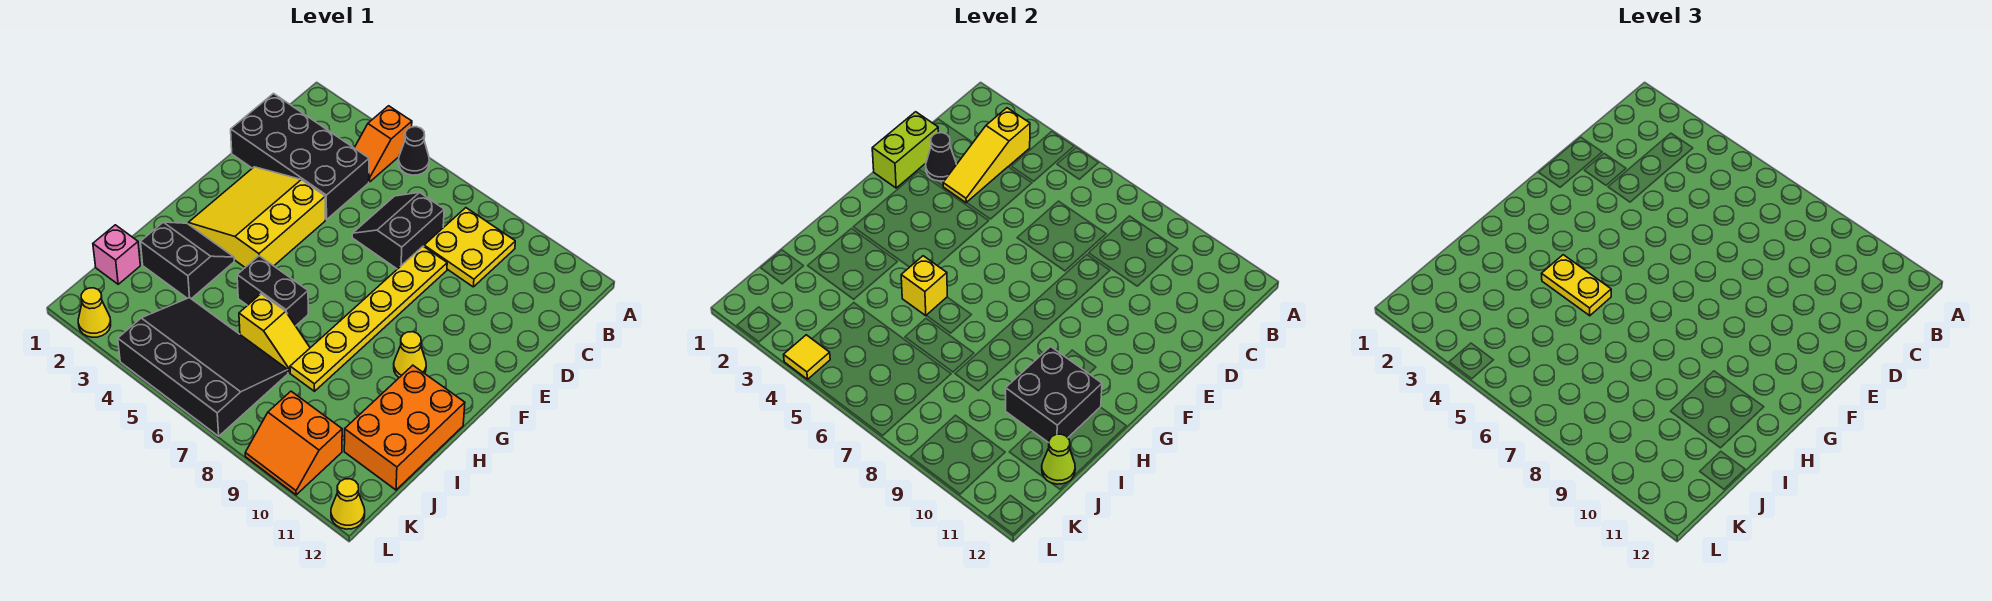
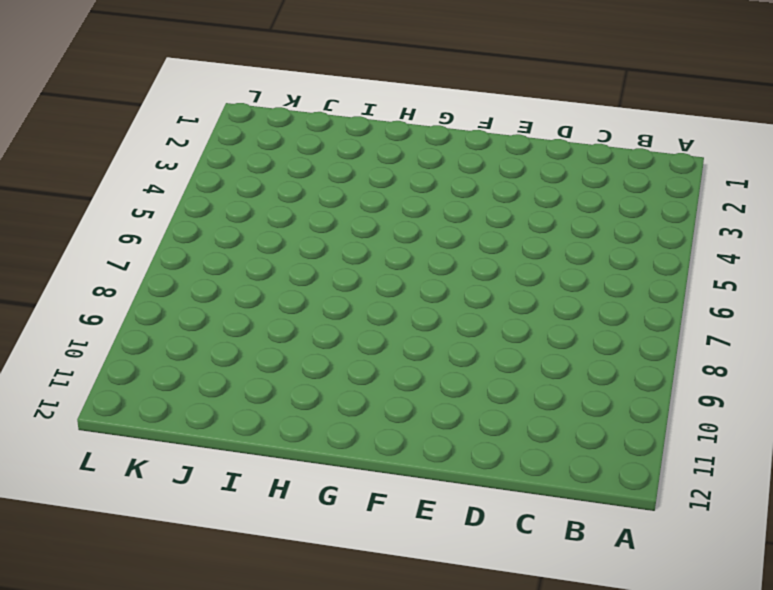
none -> orange 1x2 slope [355,106,412,182]
none -> black 1x1 cone [399,127,429,175]
none -> yellow 2x2 plate [424,208,515,287]

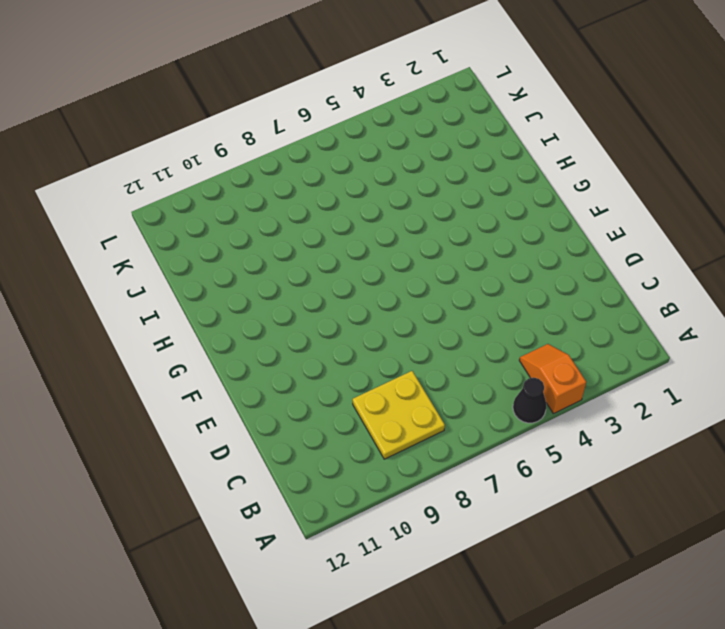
none -> black 2x4 brick [231,94,369,220]
none -> black 2x2 slope [352,193,444,269]
none -> yellow 1x6 plate [290,246,447,391]

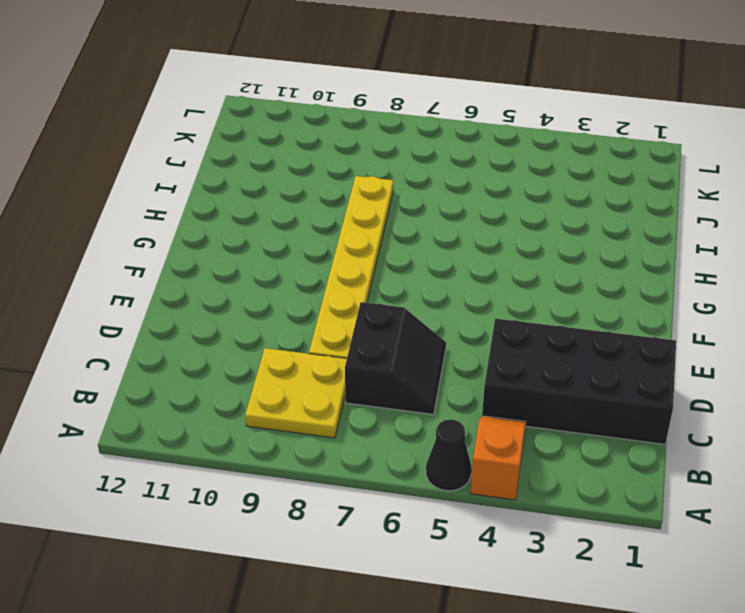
none -> yellow 3x3 slope [188,167,325,267]
none -> yellow 1x1 cone [394,332,426,378]
none -> black 2x2 slope [141,222,234,299]

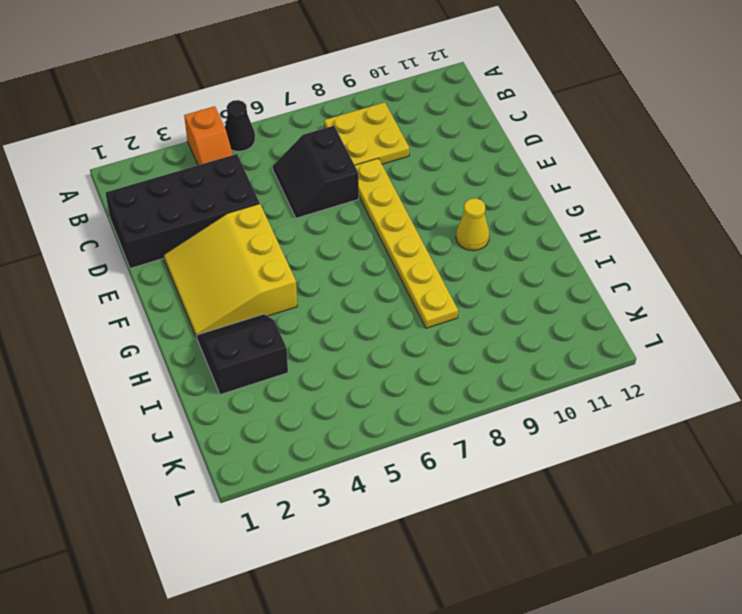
none -> black 1x2 brick [237,256,308,326]
none -> orange 2x3 brick [344,365,465,490]
none -> yellow 1x2 slope [239,294,310,373]

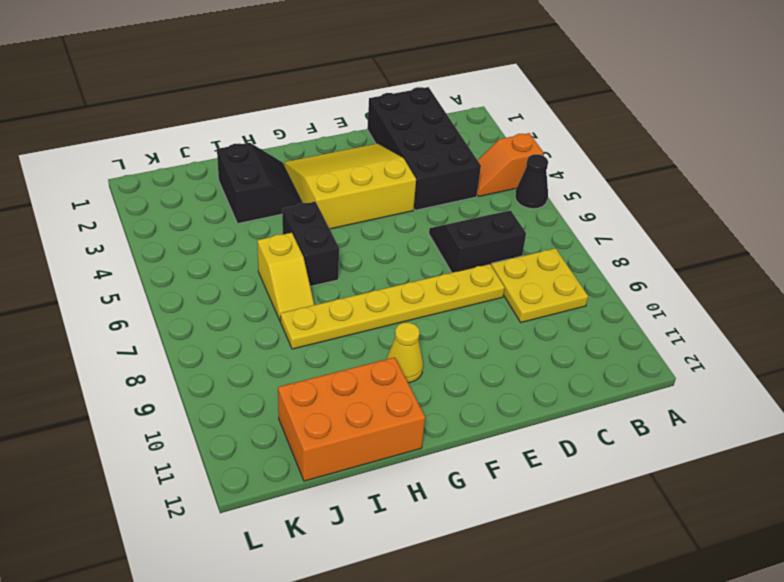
none -> pink 1x1 brick [93,225,140,284]
none -> black 3x4 slope [118,298,288,436]
none -> orange 2x2 slope [245,391,342,495]

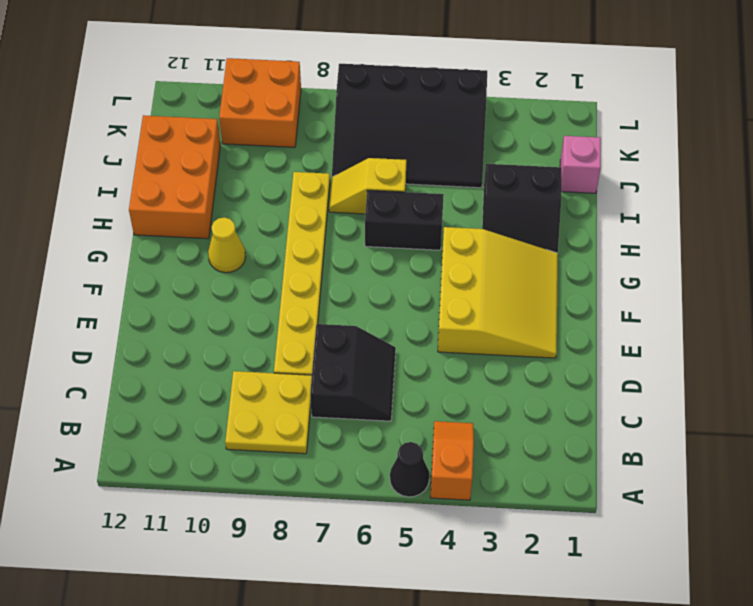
orange 2x2 brick [219,58,301,147] -> orange 2x2 slope [245,391,342,495]
none -> black 2x4 brick [231,94,369,220]
none -> yellow 1x1 cone [78,288,111,337]
none -> yellow 1x1 cone [331,479,365,529]

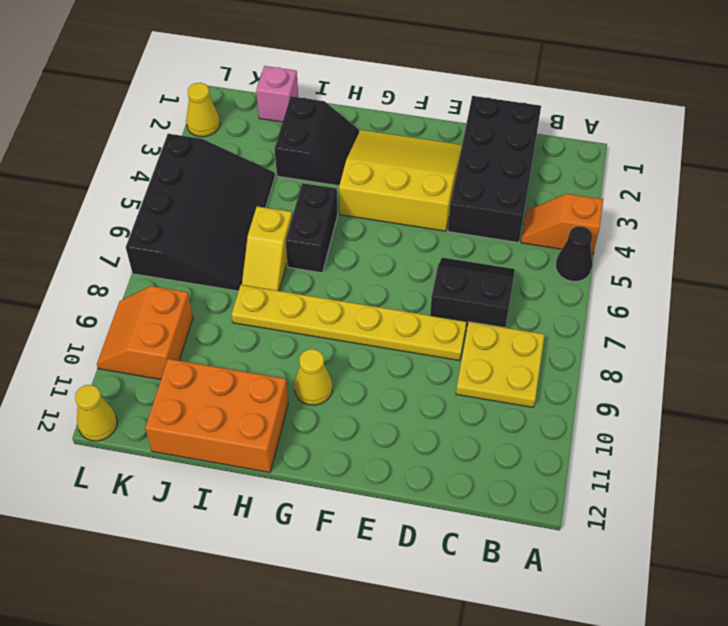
none -> yellow 1x3 slope [943,108,1030,203]
none -> lime 1x2 brick [872,112,939,188]
none -> black 1x1 cone [926,133,956,181]

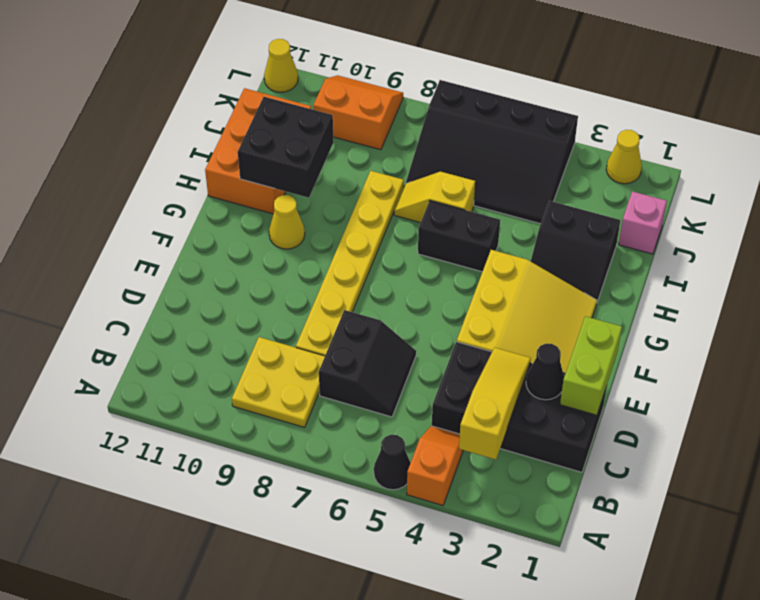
none -> yellow 1x1 brick [901,256,947,316]
none -> lime 1x1 cone [1042,434,1075,484]
none -> yellow 1x1 tile [784,335,830,379]

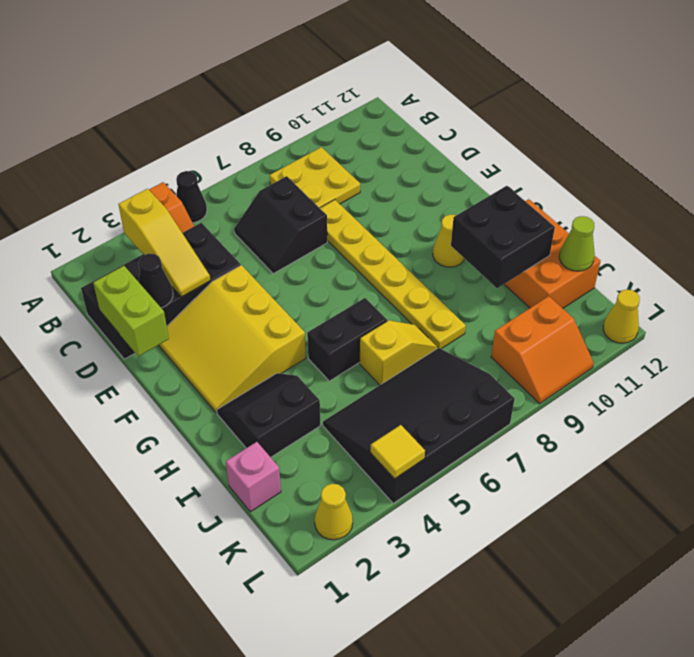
none -> yellow 1x1 brick [901,256,947,316]
none -> yellow 1x2 plate [1542,255,1611,316]

